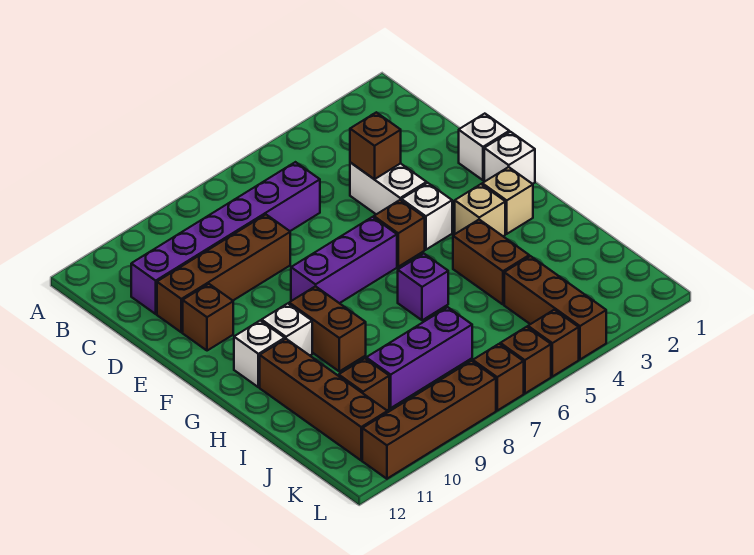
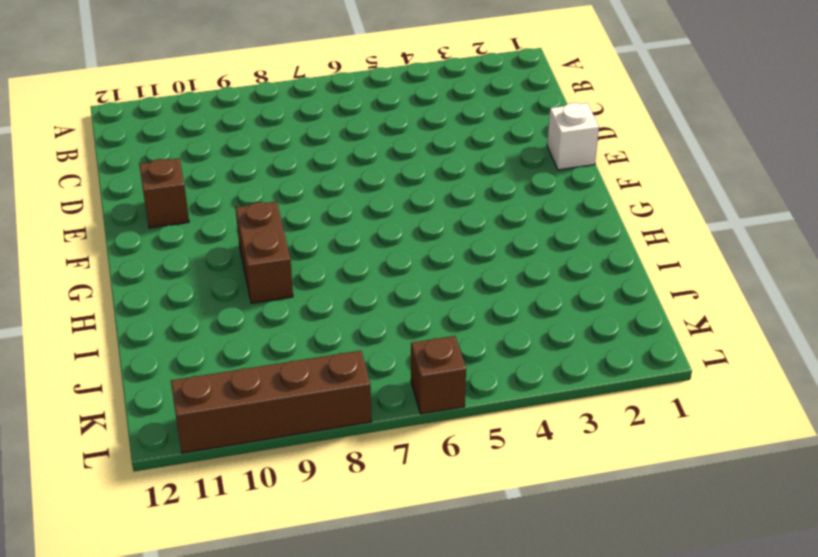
none -> purple 1x6 brick [131,162,320,314]
none -> white 1x2 brick [350,163,427,214]
none -> brown 1x4 brick [157,215,290,332]

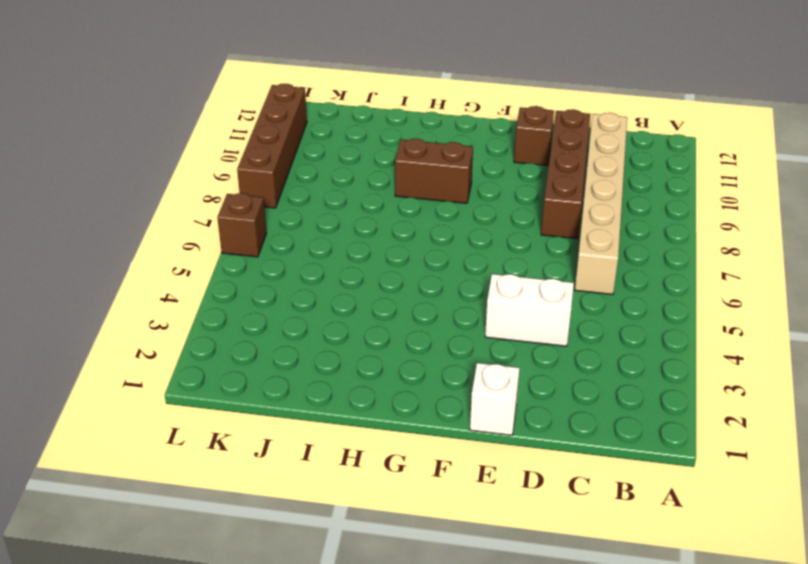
tan 1x6 brick [575,113,627,294] -> purple 1x6 brick [131,162,320,314]
none -> white 1x1 brick [484,132,535,184]
none -> white 1x1 brick [401,183,452,250]
none -> brown 1x1 brick [374,200,425,267]

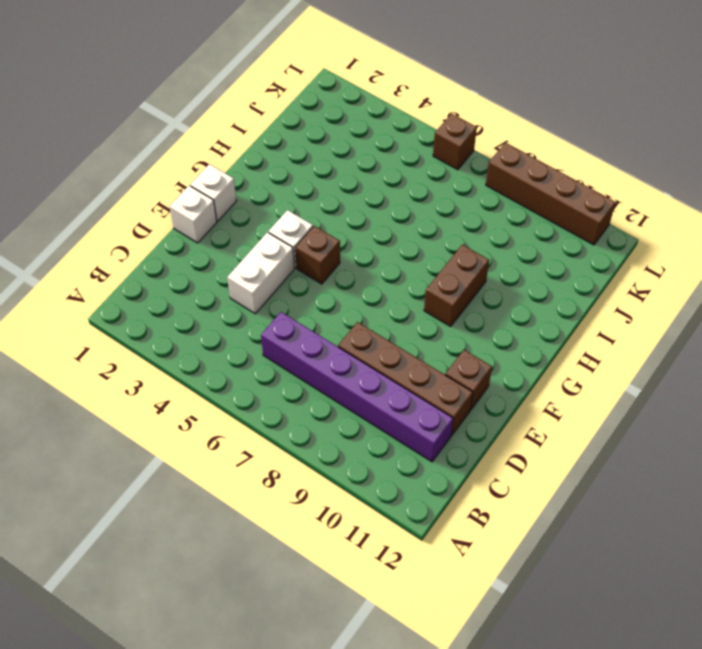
none -> purple 1x3 brick [291,217,397,303]
none -> tan 1x1 brick [482,167,533,234]
none -> tan 1x1 brick [455,184,505,236]

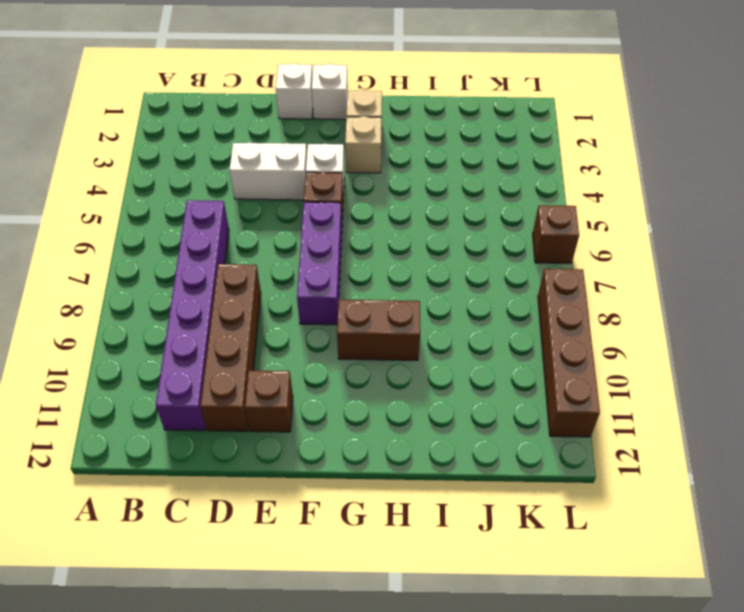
none -> white 1x1 brick [262,304,312,355]
none -> white 1x1 brick [234,320,285,387]
none -> brown 1x2 brick [453,220,529,305]

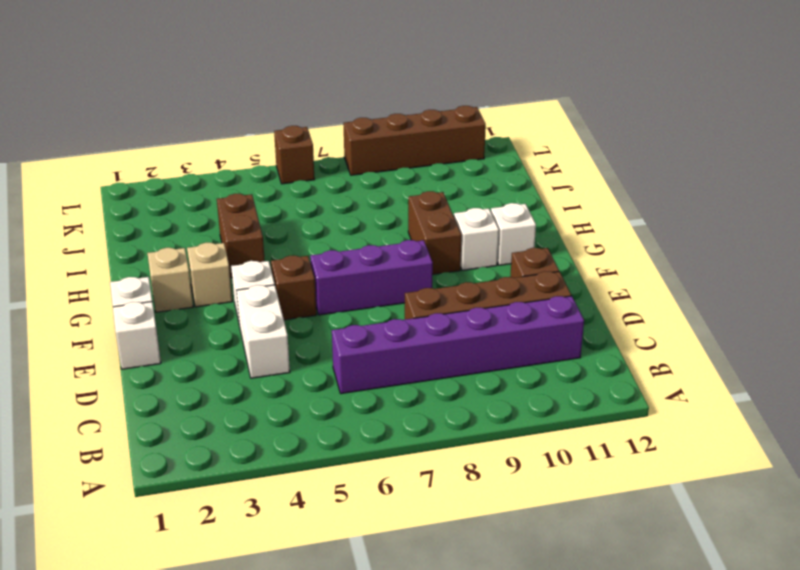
none -> purple 1x1 brick [398,254,448,320]
none -> brown 1x4 brick [260,339,387,460]
none -> brown 1x3 brick [504,256,606,359]

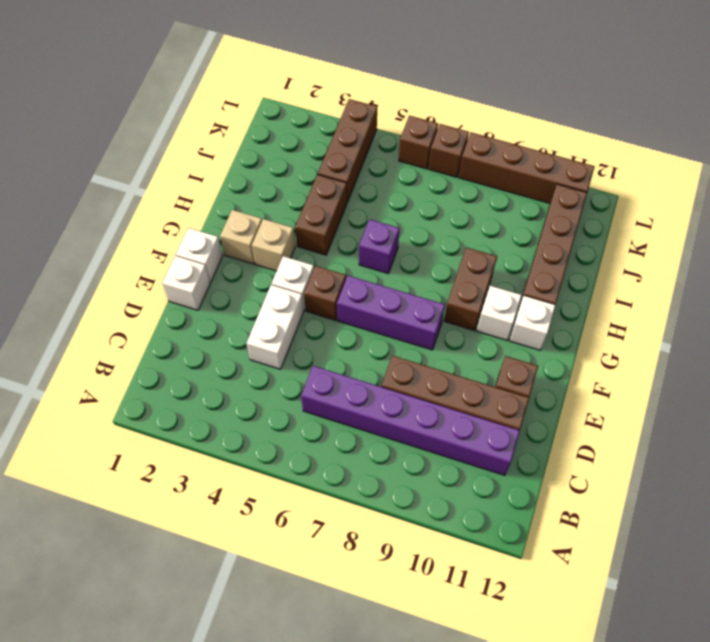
none -> purple 1x3 brick [366,307,472,408]
none -> brown 1x1 brick [339,358,389,410]
none -> brown 1x1 brick [528,310,579,377]

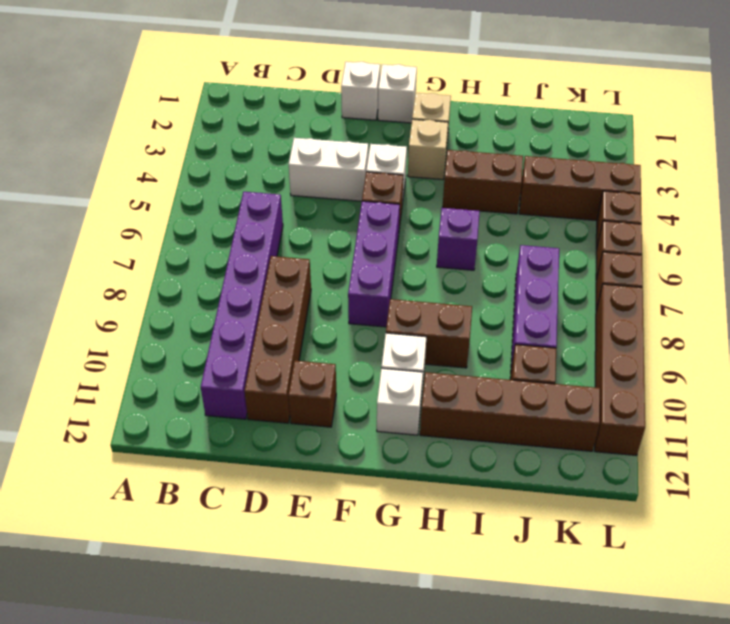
none -> brown 1x1 brick [350,112,401,179]

